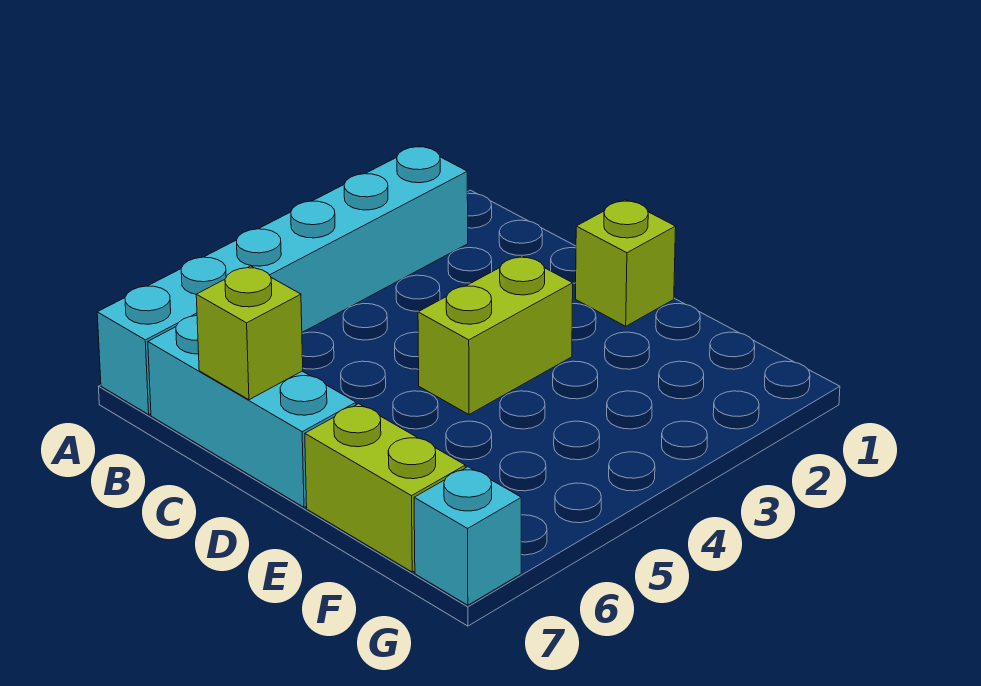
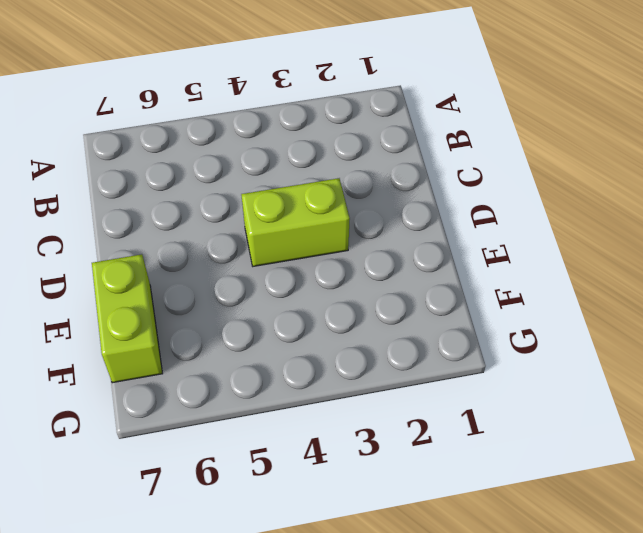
none -> cyan 1x6 brick [97,146,468,414]
none -> cyan 1x3 brick [148,316,356,507]

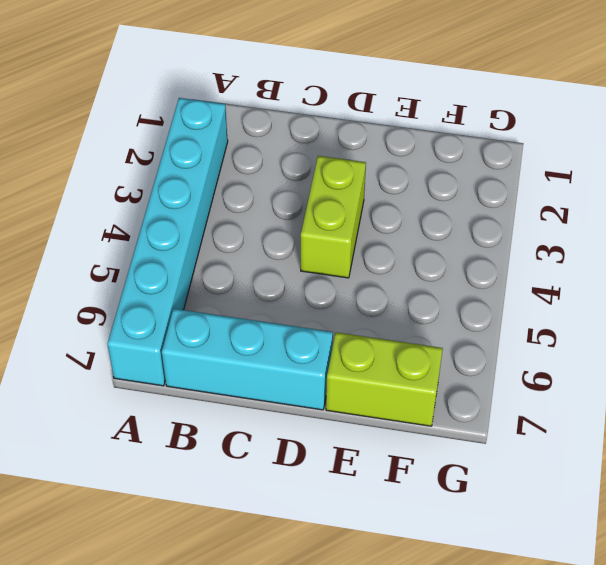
none -> lime 1x1 brick [576,200,676,326]
none -> cyan 1x1 brick [414,467,521,605]

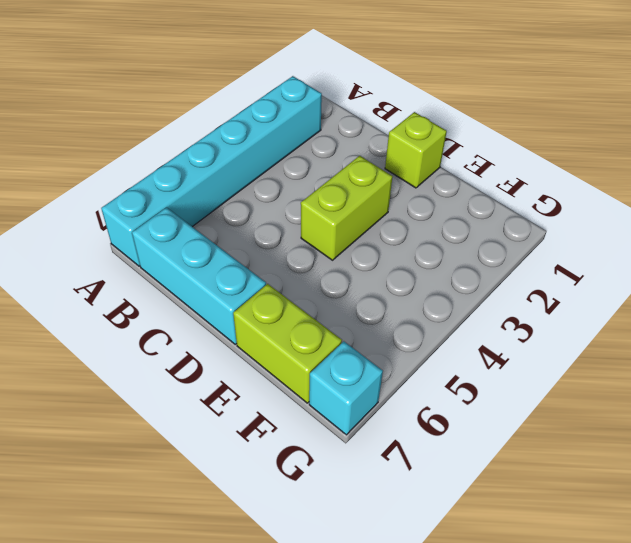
none -> lime 1x1 brick [196,266,303,400]

